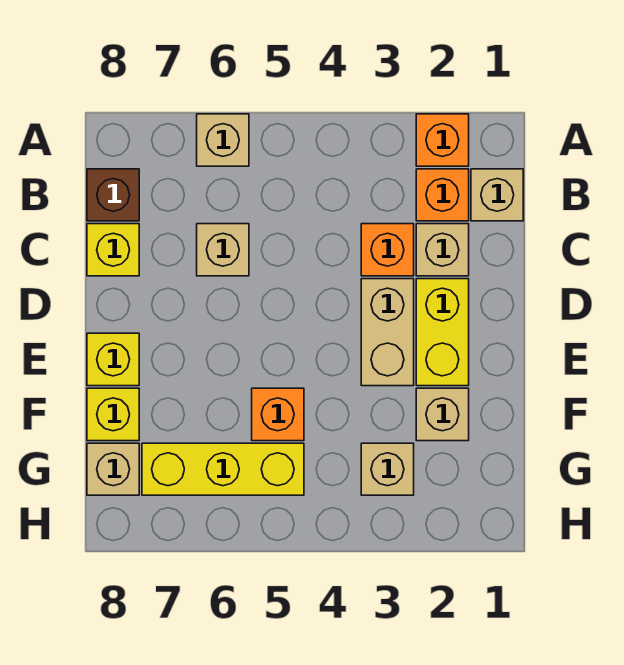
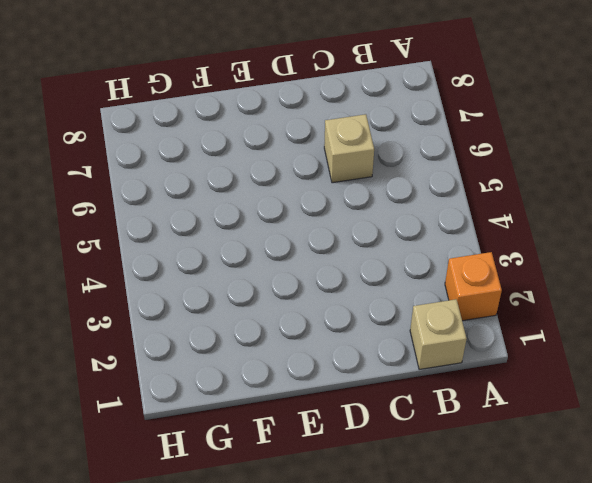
none -> tan 1x1 brick [197,114,249,166]
none -> orange 1x1 brick [416,169,469,221]
none -> brown 1x1 brick [87,169,139,221]

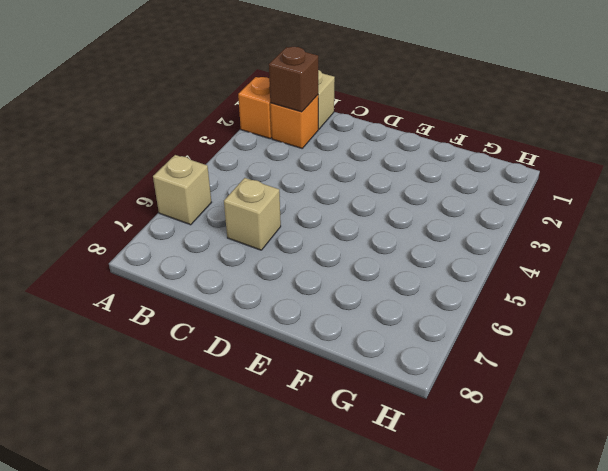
brown 1x1 brick [269,47,318,112] -> brown 1x1 brick moved to [87,169,139,221]
none -> tan 1x1 brick [416,224,469,276]
none -> orange 1x1 brick [361,224,414,276]
none -> yellow 1x1 brick [87,224,139,276]

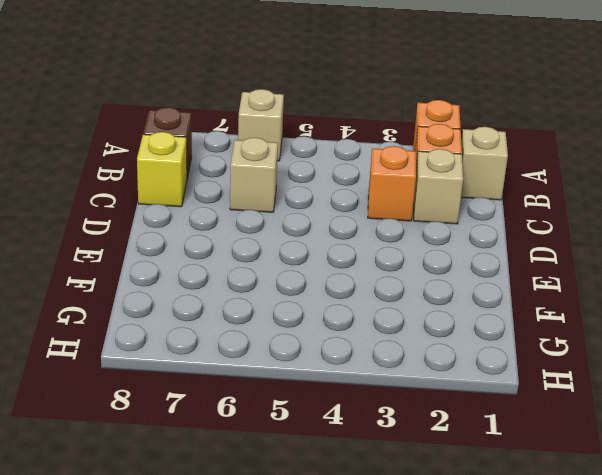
none -> yellow 1x2 brick [416,279,469,386]
none -> tan 1x2 brick [361,279,414,386]
none -> yellow 1x1 brick [87,333,139,386]

